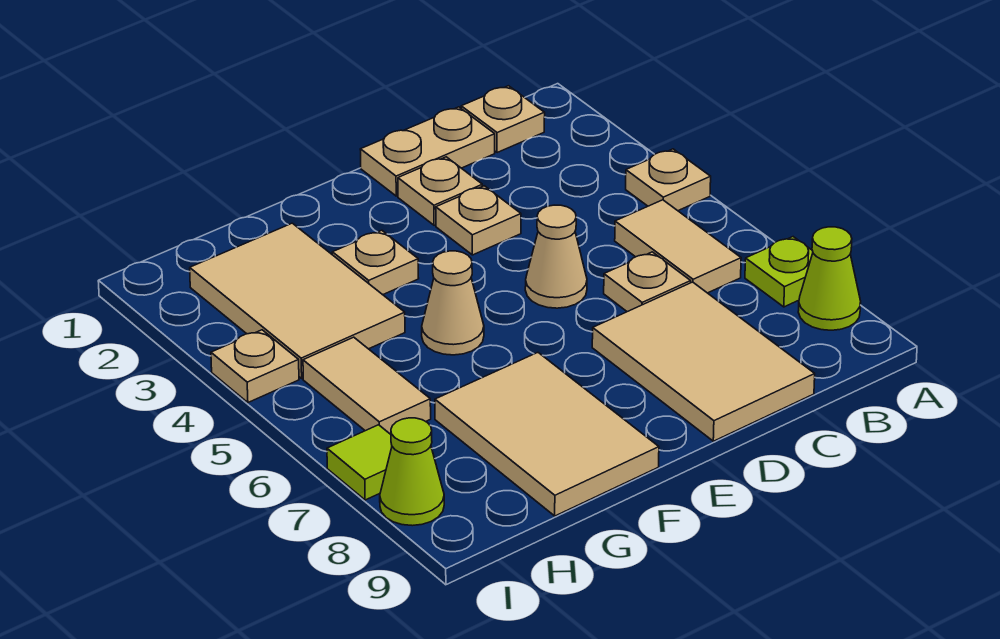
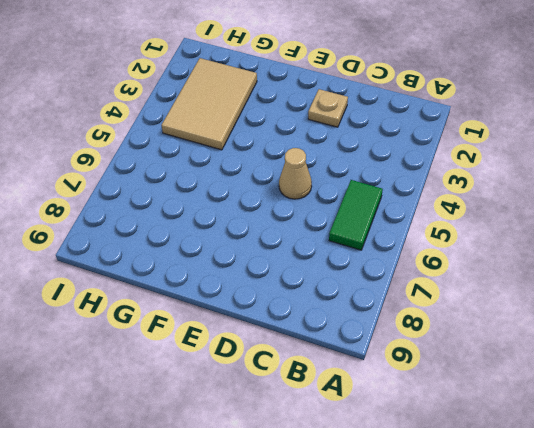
green 1x2 tile [329,180,383,250] -> tan 1x2 tile [615,200,741,293]
none -> tan 1x1 plate [626,149,711,211]
none -> lime 1x1 plate [745,237,813,307]
none -> lime 1x1 cone [798,227,861,330]

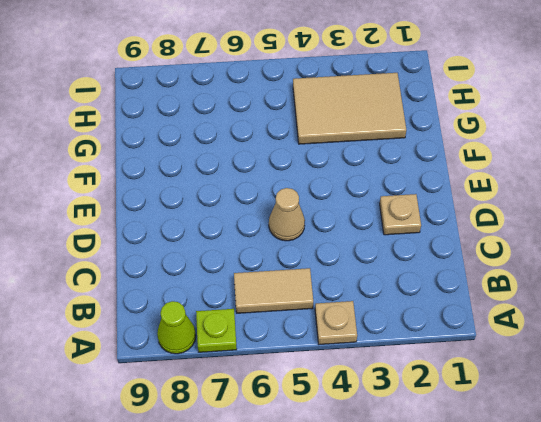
none -> tan 1x1 plate [461,86,545,153]
none -> tan 1x2 plate [360,107,495,196]
none -> tan 1x1 plate [604,252,691,312]

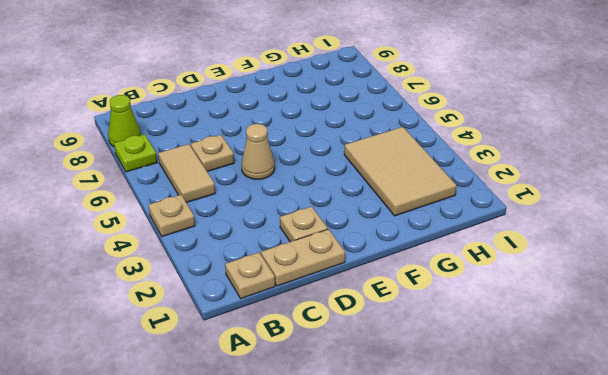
none -> tan 2x3 tile [592,282,815,441]
none -> tan 1x1 plate [436,186,521,255]
none -> tan 1x1 plate [332,230,419,295]

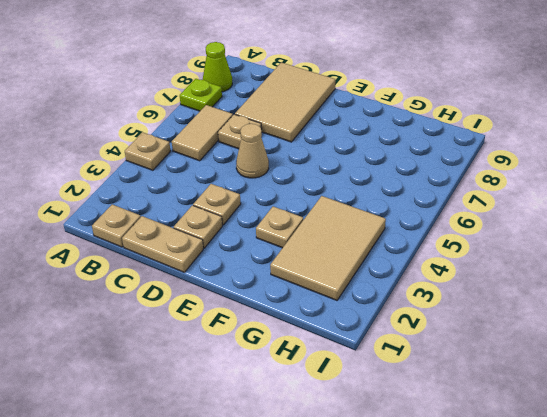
none -> tan 1x1 cone [422,251,484,355]
none -> tan 2x3 tile [435,353,659,516]
none -> tan 1x2 tile [303,337,431,434]

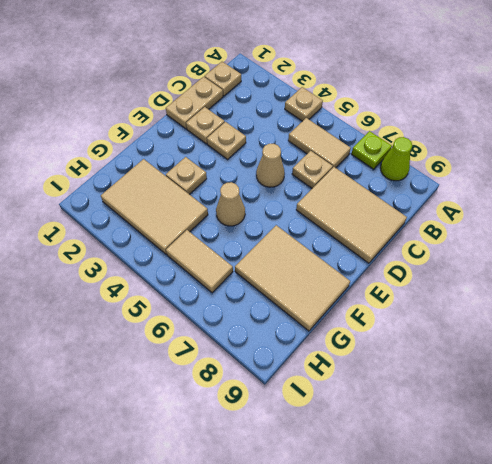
none -> tan 1x1 plate [211,330,299,403]
none -> lime 1x1 tile [327,425,392,500]
none -> lime 1x1 cone [380,418,444,526]

